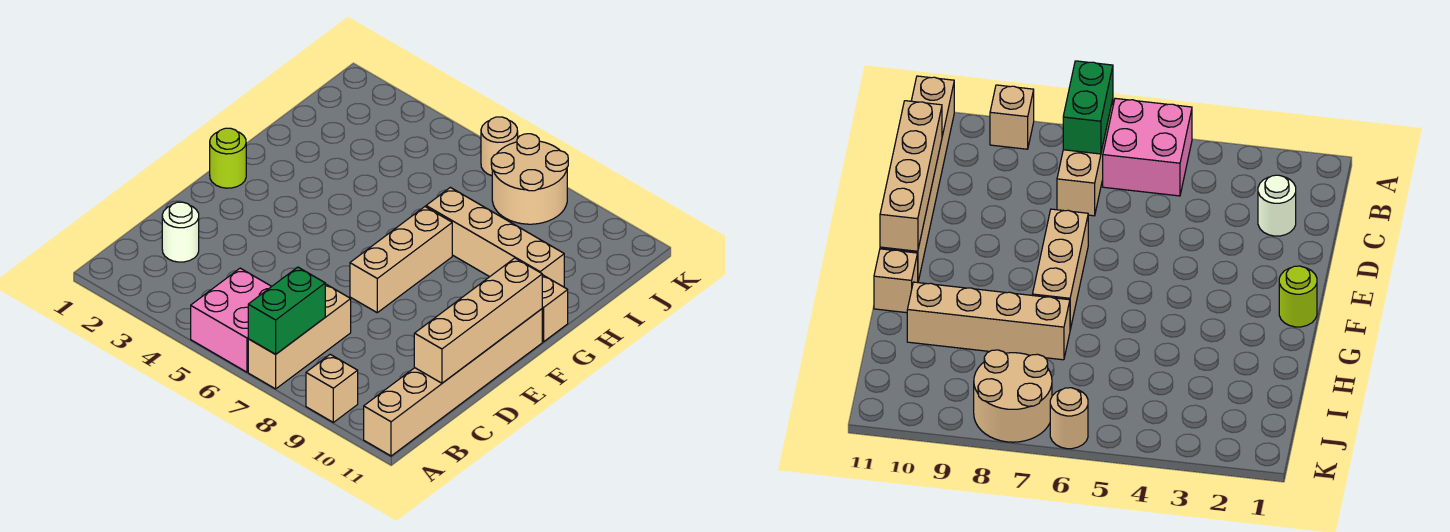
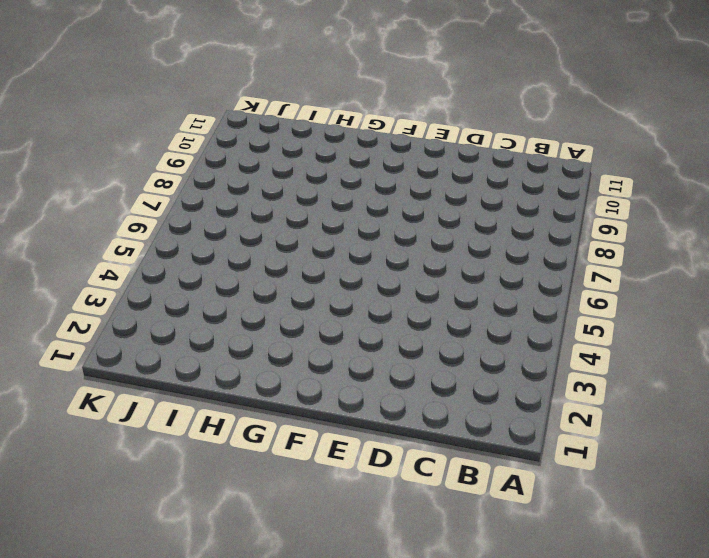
none -> pink 2x2 brick [191,268,272,372]
none -> tan 1x3 brick [248,284,351,389]
none -> tan 1x1 brick [306,354,358,422]

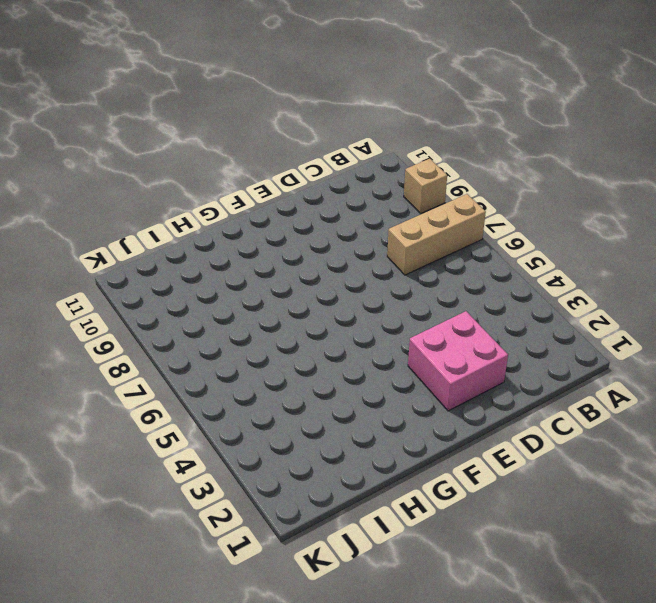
pink 2x2 brick [408,311,508,411] -> pink 2x2 brick moved to [191,268,272,372]
none -> tan 1x6 brick [364,309,542,456]
none -> white 1x1 round brick [162,202,199,262]
none -> tan 1x3 brick [350,207,452,313]

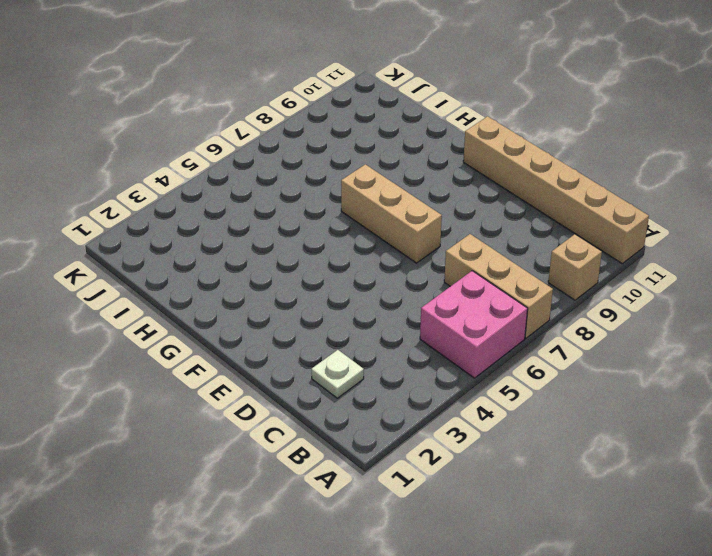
white 1x1 plate [311,350,364,398] -> white 1x1 round brick [162,202,199,262]
none -> lime 1x1 round brick [210,128,246,188]
none -> tan 1x1 brick [542,275,568,342]
none -> tan 1x4 brick [426,187,564,287]

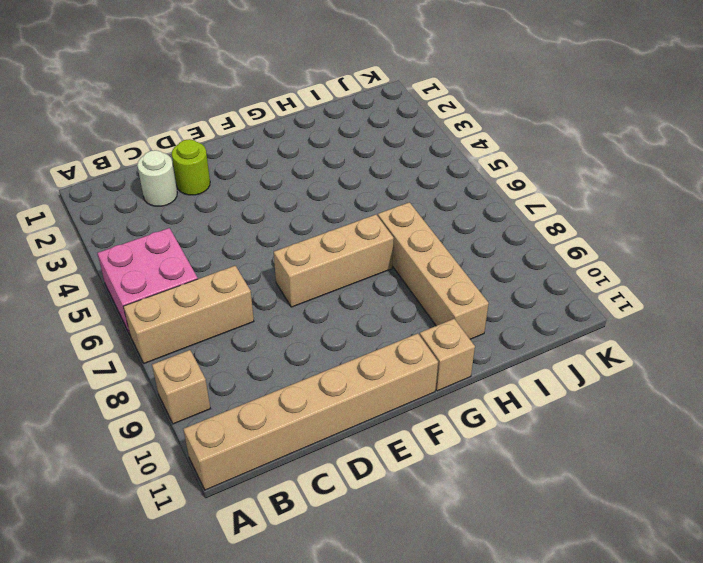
lime 1x1 round brick [172,139,210,195] -> lime 1x1 round brick moved to [210,128,246,188]
none -> tan 2x2 round brick [491,134,568,224]
none -> tan 1x1 round brick [481,117,518,176]
none -> green 1x2 brick [248,267,325,354]

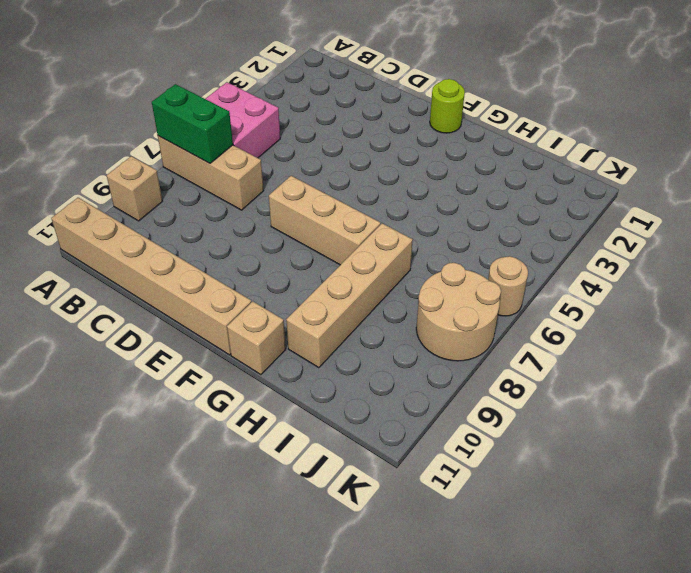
none -> white 1x1 round brick [162,202,199,262]
none -> tan 1x4 brick [414,258,542,383]

